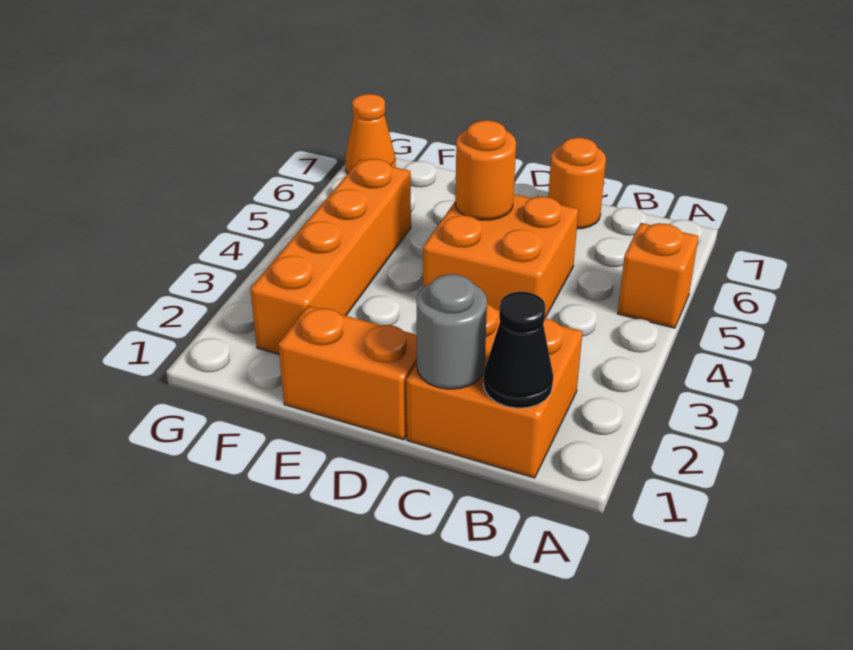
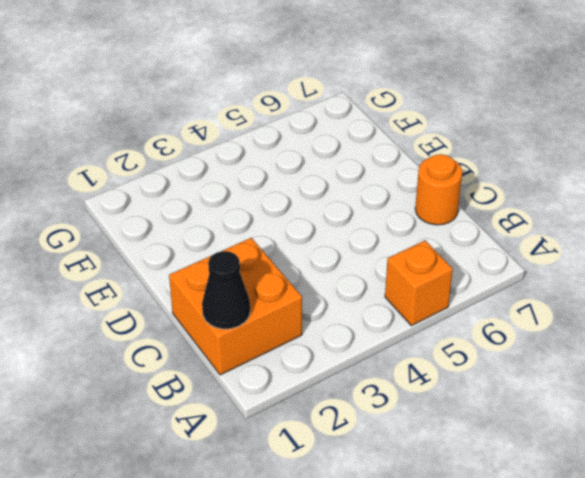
none -> orange 2x2 brick [423,194,579,318]
none -> orange 1x2 brick [278,306,417,440]

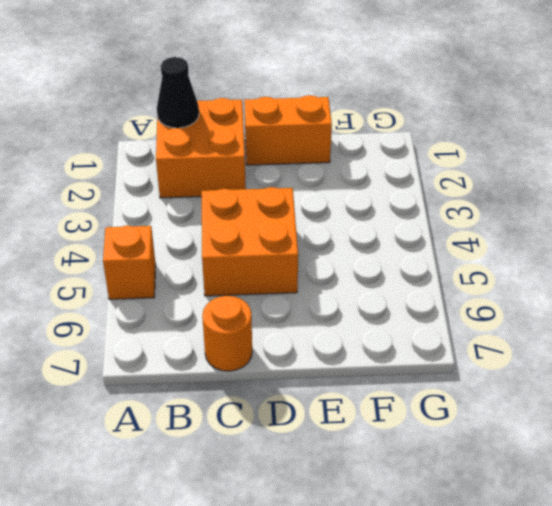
none -> orange 1x4 brick [250,159,411,354]
none -> orange 1x1 cone [345,94,396,173]

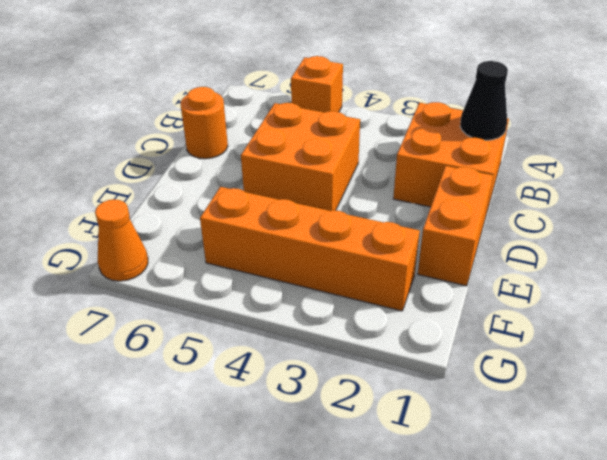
none -> grey 1x1 round brick [417,274,487,389]
none -> orange 1x1 round brick [455,120,516,220]

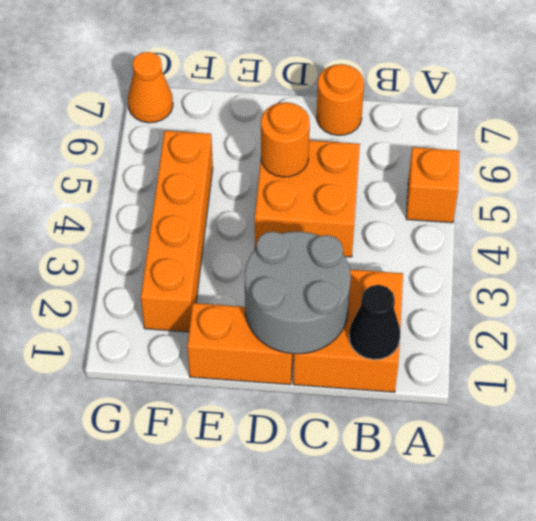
grey 2x2 round brick [245,231,351,354] -> grey 1x1 round brick [417,274,487,389]

